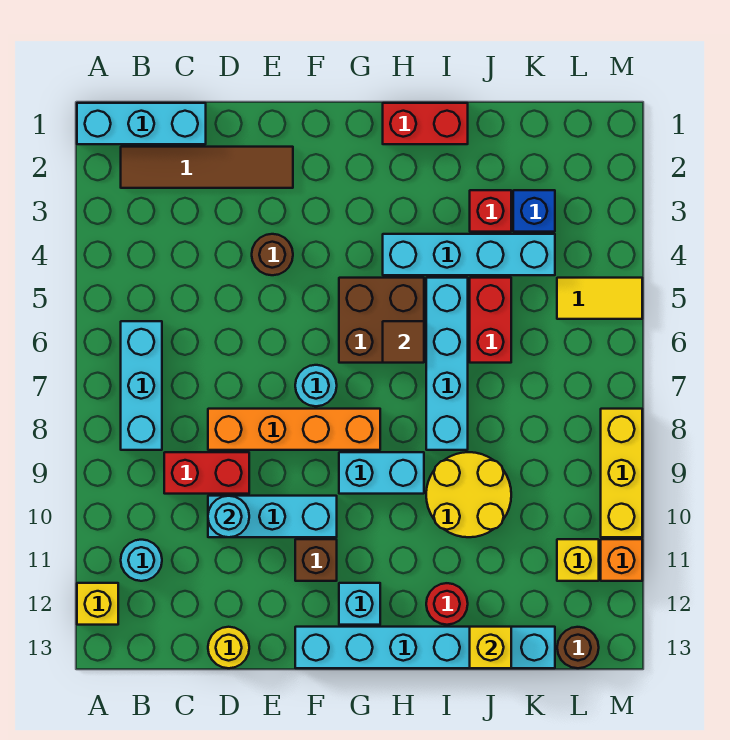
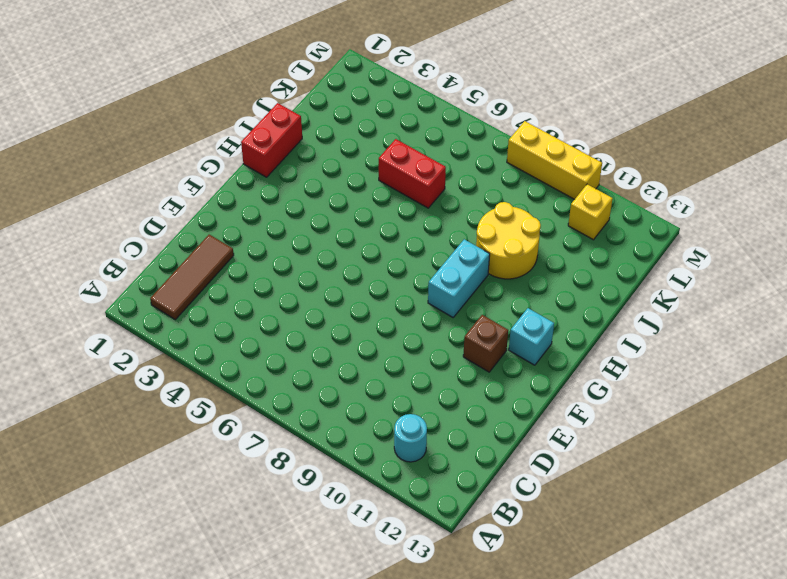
brown 1x3 tile [150,235,234,319] -> brown 1x4 tile [121,147,293,188]
none -> cyan 1x3 brick [77,103,206,144]
none -> yellow 1x1 brick [77,583,118,625]
none -> cyan 1x3 brick [121,321,162,450]
none -> red 1x2 brick [164,452,249,494]

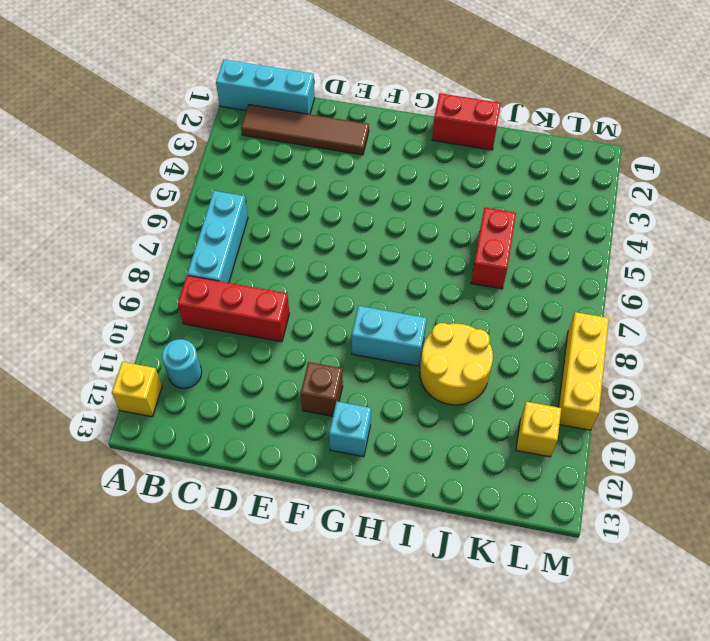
red 1x3 brick [178,276,290,342] -> red 1x2 brick [164,452,249,494]
none -> orange 1x4 brick [208,409,380,450]
none -> cyan 1x3 brick [208,496,337,537]
none -> yellow 1x1 round brick [208,627,249,668]
none -> brown 1x1 round brick [252,234,293,275]

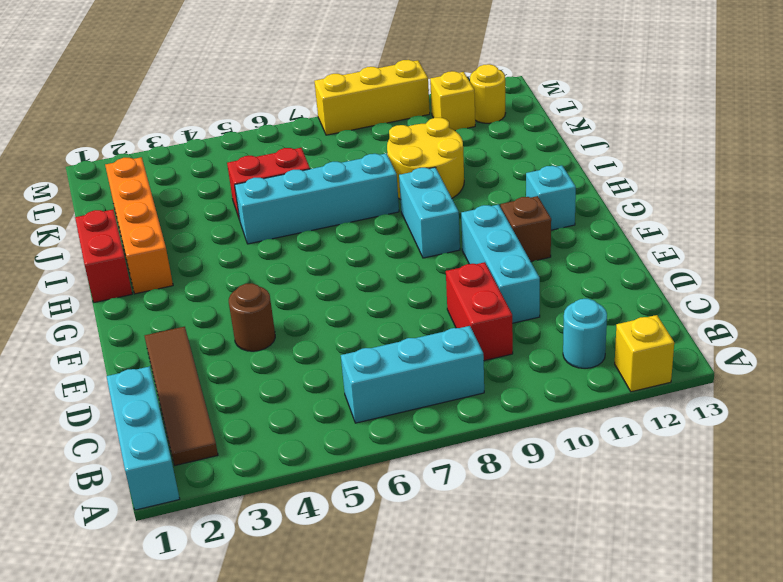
orange 1x4 brick [105,157,173,294] -> orange 1x4 brick moved to [208,409,380,450]
yellow 1x1 round brick [470,64,505,123] -> yellow 1x1 round brick moved to [208,627,249,668]
none -> cyan 1x1 round brick [295,365,337,406]
none -> cyan 1x6 brick [295,627,555,668]
none -> brown 2x2 brick [339,278,424,363]
none -> cyan 1x4 brick [383,234,555,275]

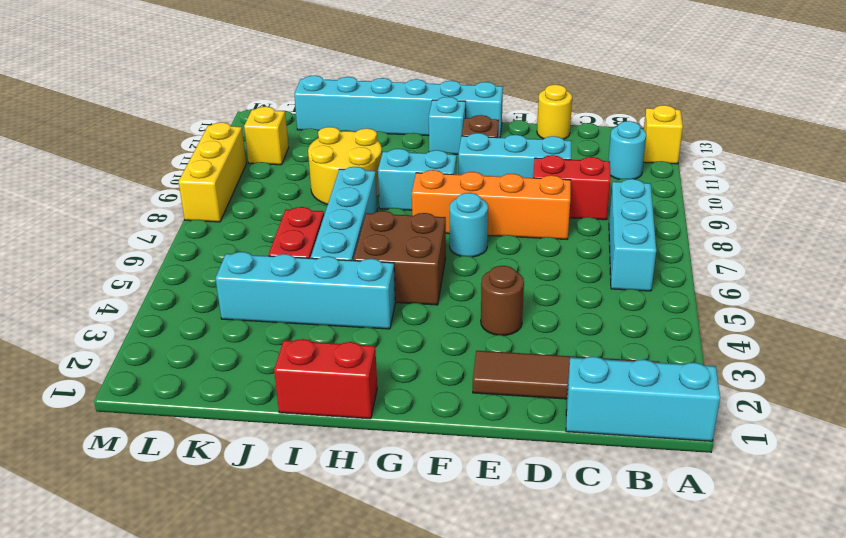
none -> red 1x1 round brick [426,583,468,625]
none -> red 1x1 brick [470,190,511,232]
none -> blue 1x1 brick [513,190,555,232]
none -> yellow 1x2 tile [557,278,642,319]

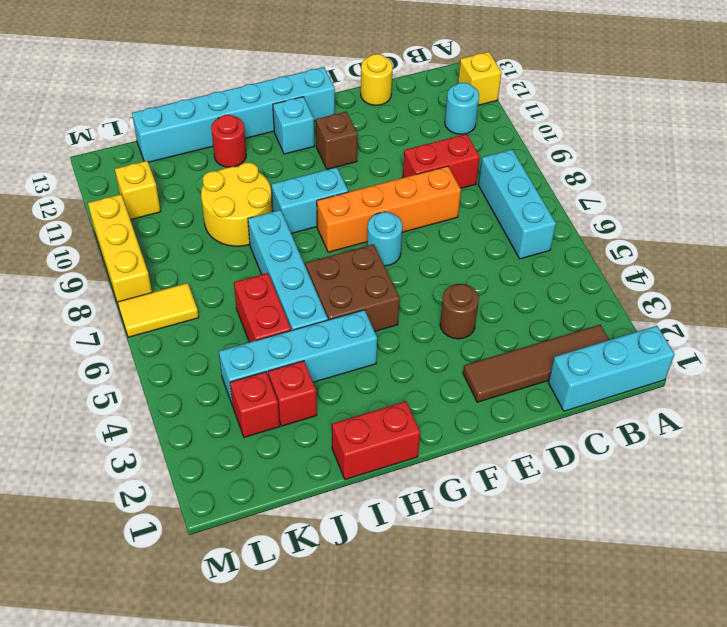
red 1x1 brick [230,372,280,437] -> blue 1x1 brick [513,190,555,232]
yellow 1x2 tile [118,283,199,337] -> yellow 1x2 tile moved to [557,278,642,319]
none -> cyan 1x3 brick [208,496,337,537]
none -> brown 1x1 round brick [557,627,599,668]
none -> orange 1x1 brick [601,539,642,581]
none -> cyan 1x1 round brick [208,496,249,537]

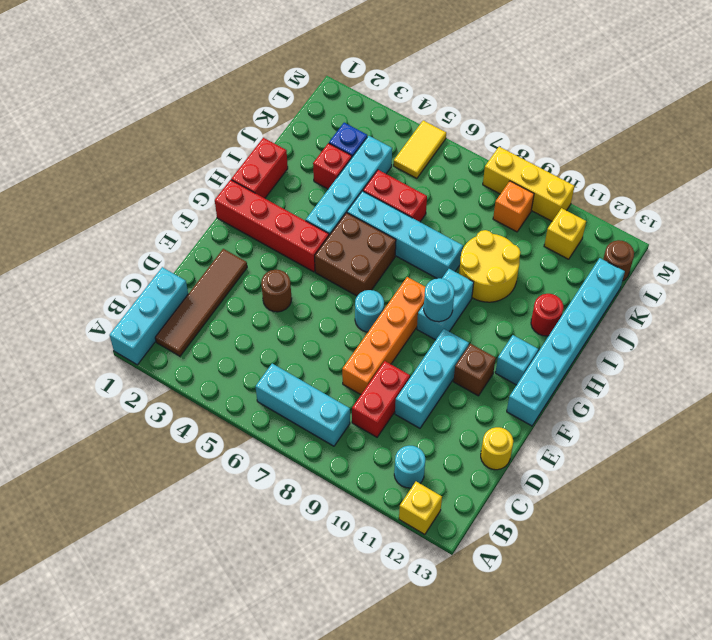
red 1x4 brick [215,180,329,272] -> none
cyan 1x1 round brick [424,278,455,322] -> cyan 1x1 round brick moved to [208,496,249,537]
orange 1x1 brick [493,181,534,232] -> orange 1x1 brick moved to [601,539,642,581]
none -> brown 1x1 tile [383,321,424,363]
none -> yellow 1x1 brick [470,627,511,668]

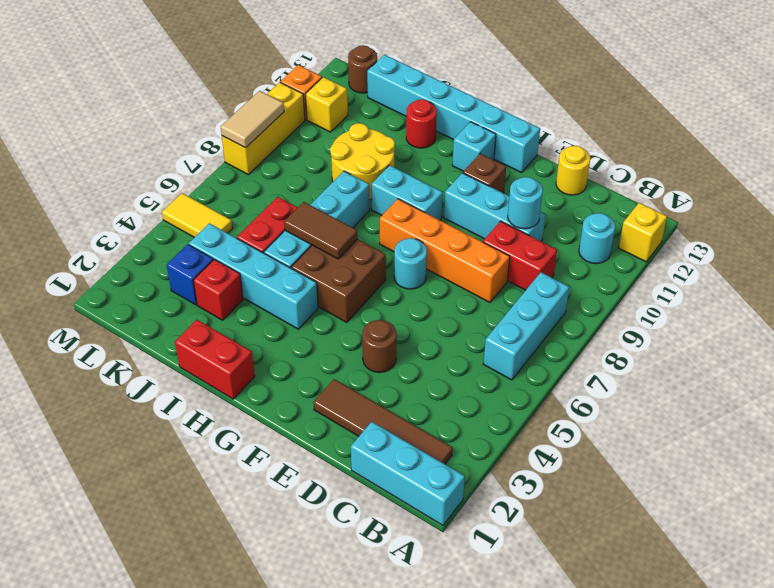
brown 1x2 tile [284,202,358,259] -> brown 1x1 tile [383,321,424,363]
tan 1x2 tile [221,91,284,148] -> none
none -> yellow 1x1 brick [470,627,511,668]

